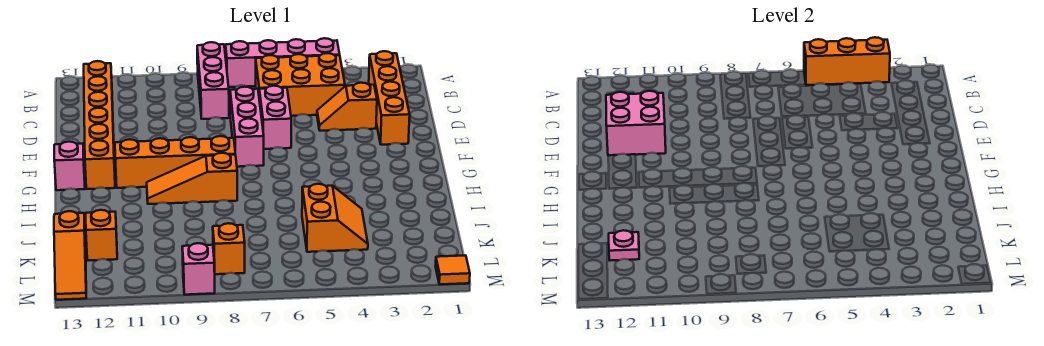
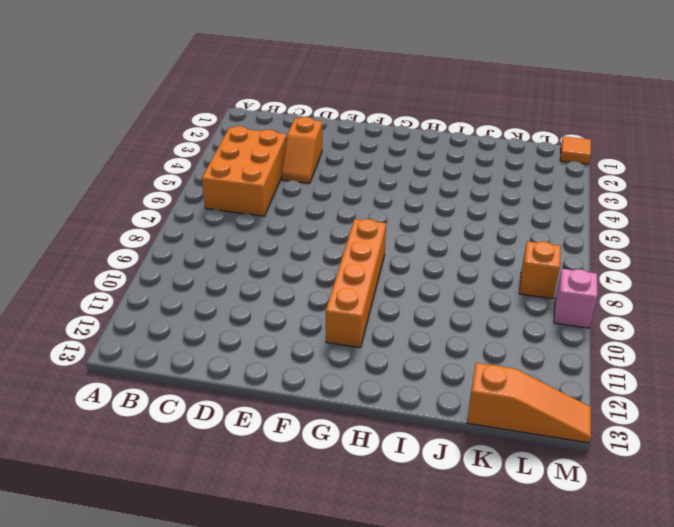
none -> pink 1x4 brick [226,38,340,87]
none -> pink 1x3 brick [197,42,229,119]
none -> orange 1x4 brick [369,51,410,145]

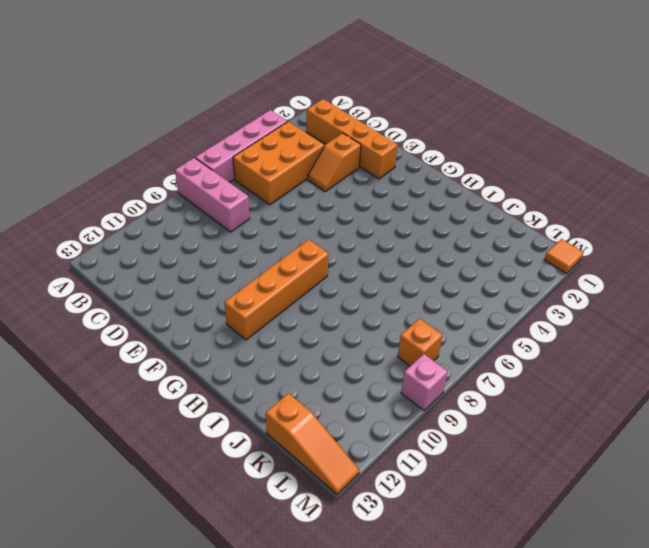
none -> orange 1x6 brick [84,61,115,189]
none -> pink 1x2 brick [259,86,291,149]
none -> pink 1x3 brick [230,87,264,167]

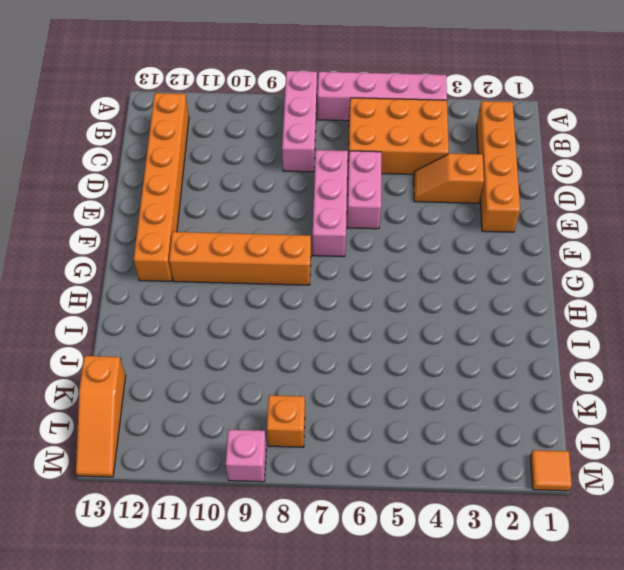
none -> pink 1x1 brick [54,142,85,190]
none -> orange 1x3 slope [147,153,237,204]
none -> orange 2x2 slope [302,184,368,252]

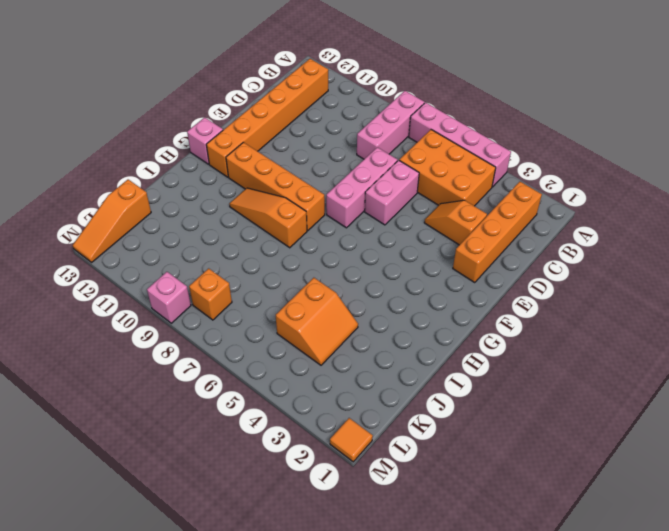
none -> orange 1x1 brick [86,210,117,261]
none -> orange 1x3 brick [804,37,890,85]
none -> pink 2x2 brick [606,91,666,155]

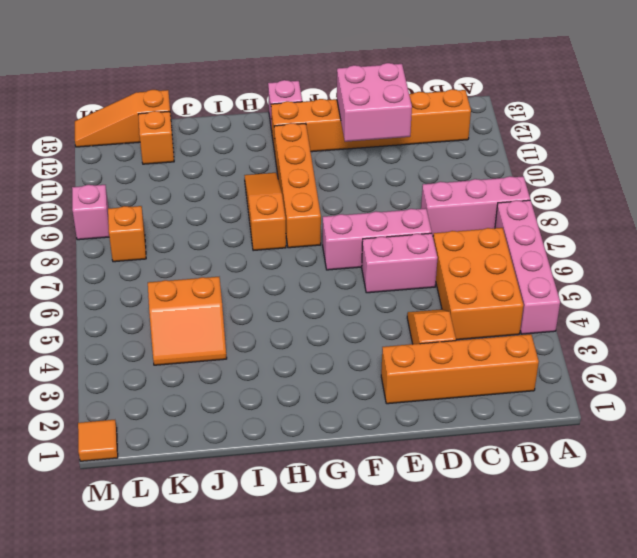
none -> orange 1x3 brick [804,37,890,85]
none -> pink 1x1 plate [609,230,639,261]

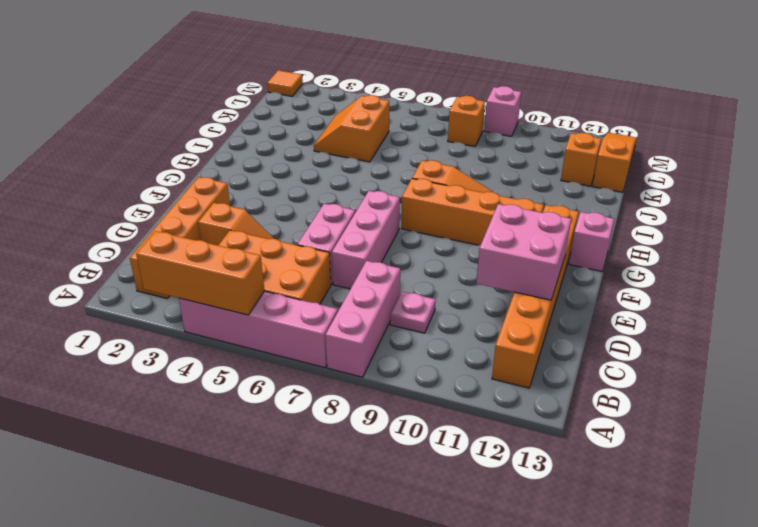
pink 1x1 plate [390,292,436,333] -> pink 1x1 plate moved to [609,230,639,261]

